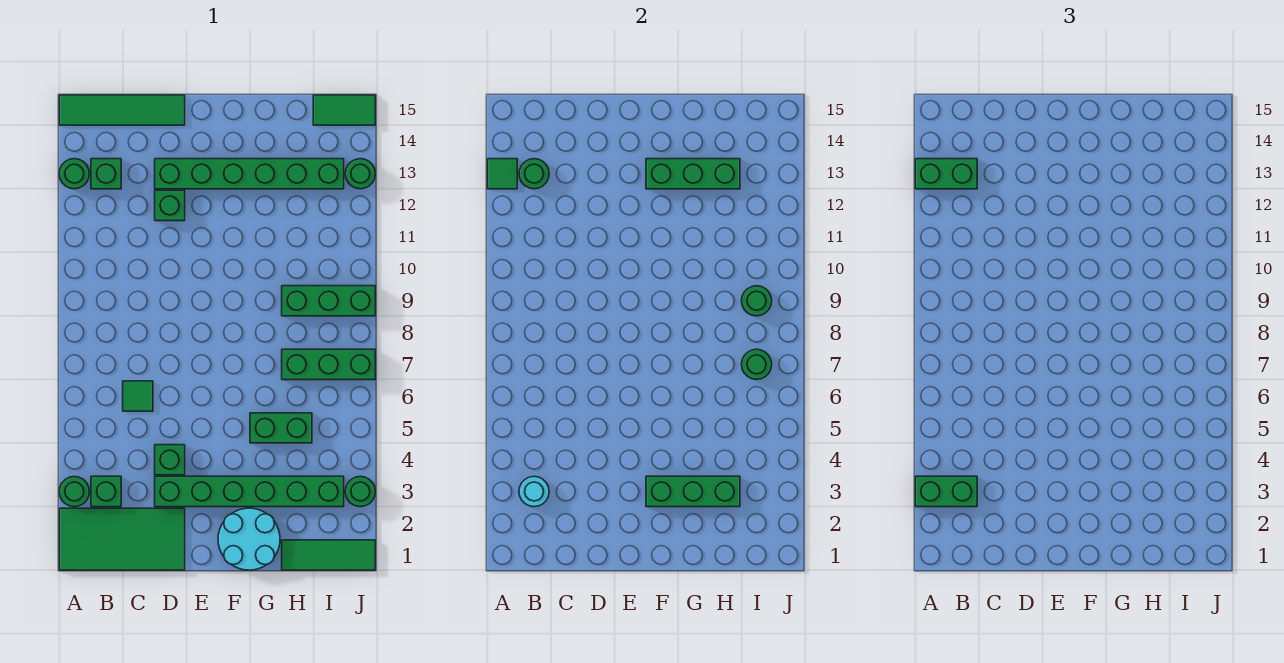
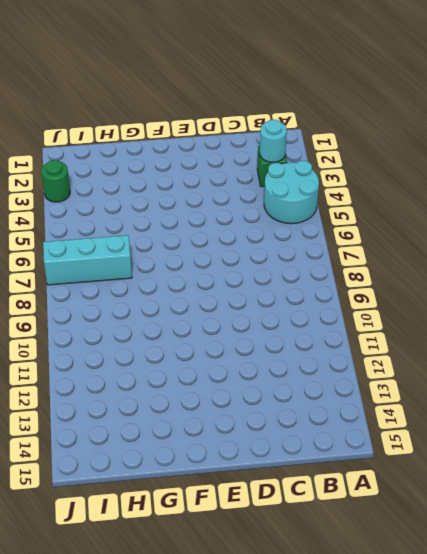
cyan 2x2 round brick [264,161,319,224] -> cyan 2x2 round brick moved to [218,508,280,570]
cyan 1x3 brick [43,235,132,285] -> green 1x3 brick [282,349,375,380]
none -> green 2x4 tile [59,508,185,570]
none -> green 1x1 round brick [59,476,89,507]
none -> green 1x1 round brick [59,159,89,189]

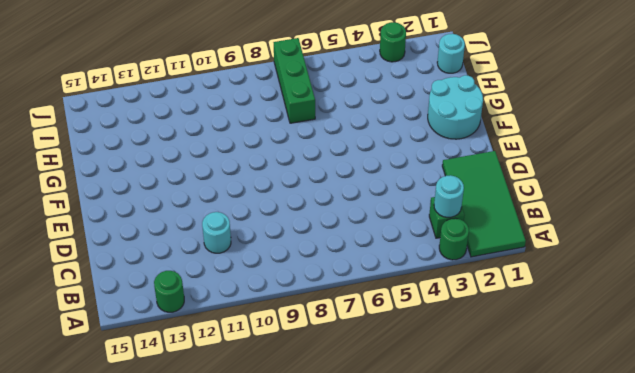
cyan 1x1 round brick [202,212,231,253] -> none
cyan 1x1 round brick [437,34,465,73] -> green 1x3 tile [282,540,375,570]
none -> green 1x4 tile [59,95,185,125]
none -> green 1x1 brick [91,159,121,189]
none -> green 1x1 tile [123,381,153,411]

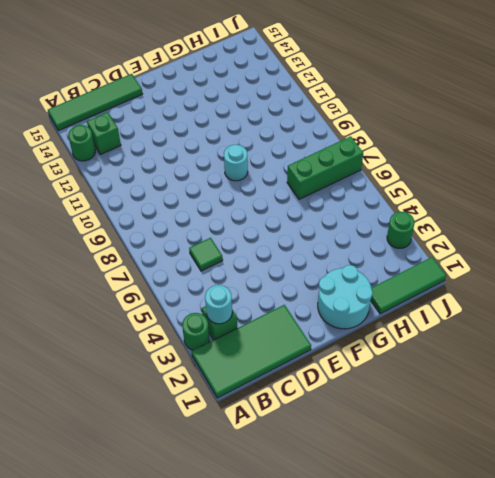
cyan 1x1 round brick [224,145,248,181] -> none
none -> green 1x6 brick [155,476,344,507]
none -> green 1x1 brick [155,445,185,475]
none -> green 1x1 brick [155,190,185,221]

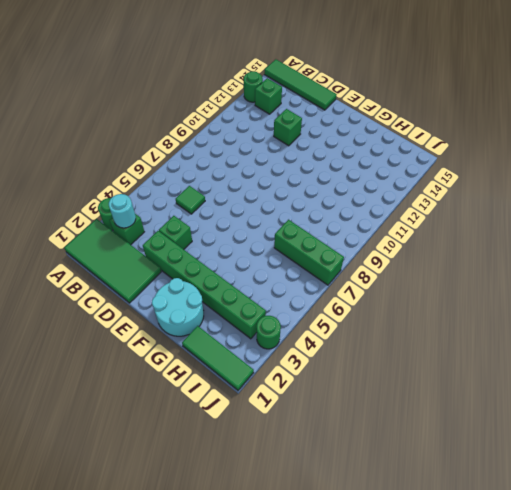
none -> green 1x6 brick [155,159,344,189]
none -> green 1x2 brick [250,413,312,443]
none -> green 1x3 brick [282,286,375,316]

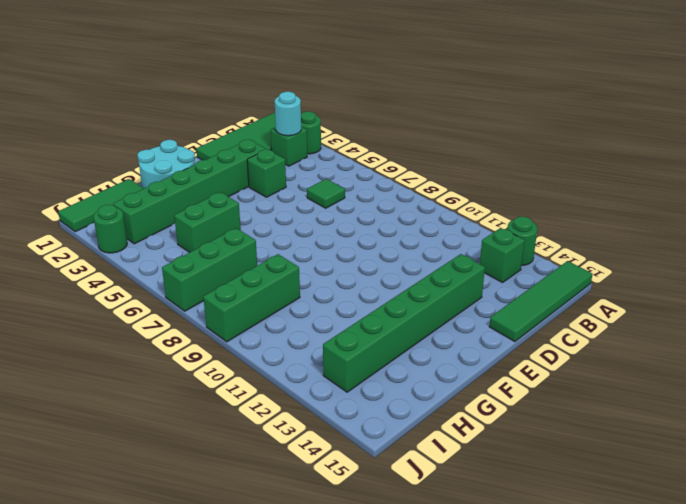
none -> green 1x1 brick [155,190,185,221]
none -> green 1x2 tile [313,95,375,125]
none -> green 1x1 round brick [345,159,375,189]

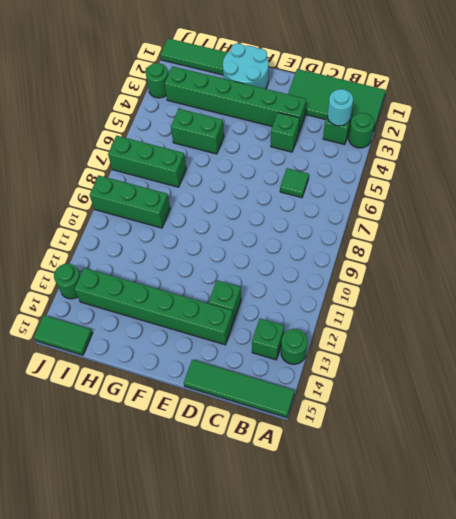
none -> green 1x1 tile [487,159,517,189]
none -> green 1x1 round brick [519,159,549,189]
none -> green 1x3 brick [646,476,740,507]

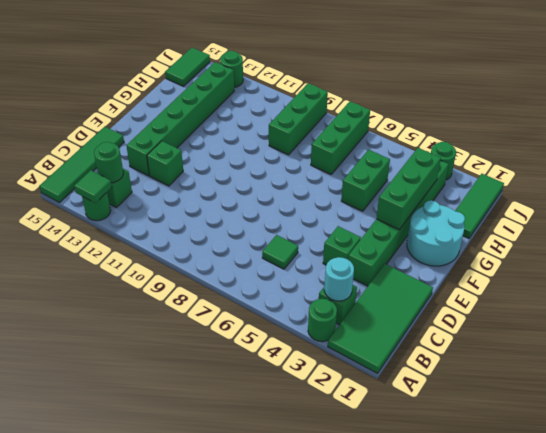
none -> green 1x3 brick [646,159,740,189]
none -> green 1x1 round brick [741,349,772,380]
none -> green 1x1 round brick [742,286,772,316]

